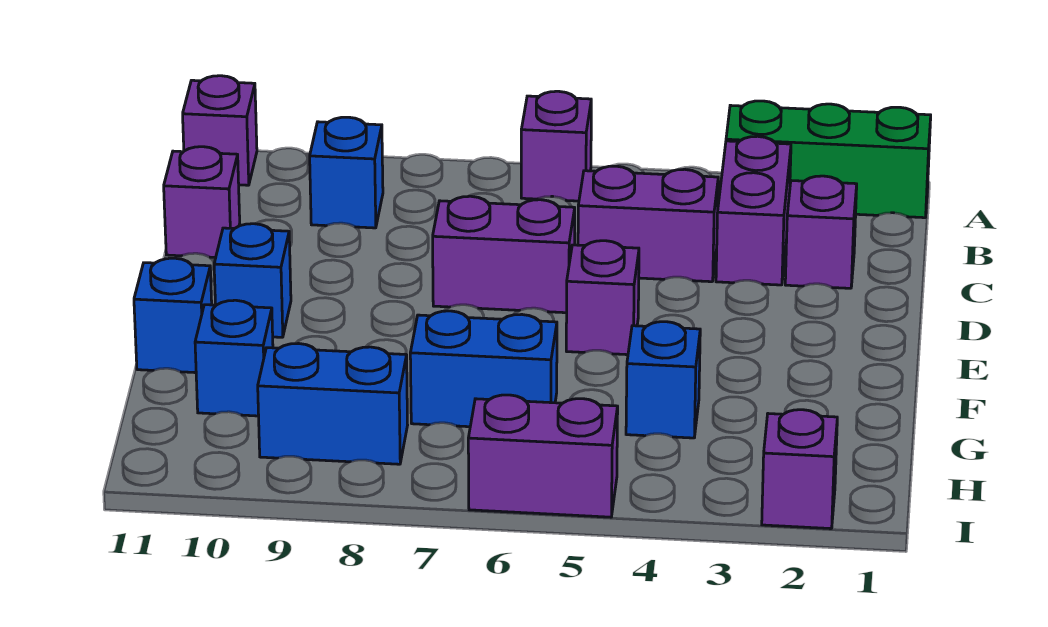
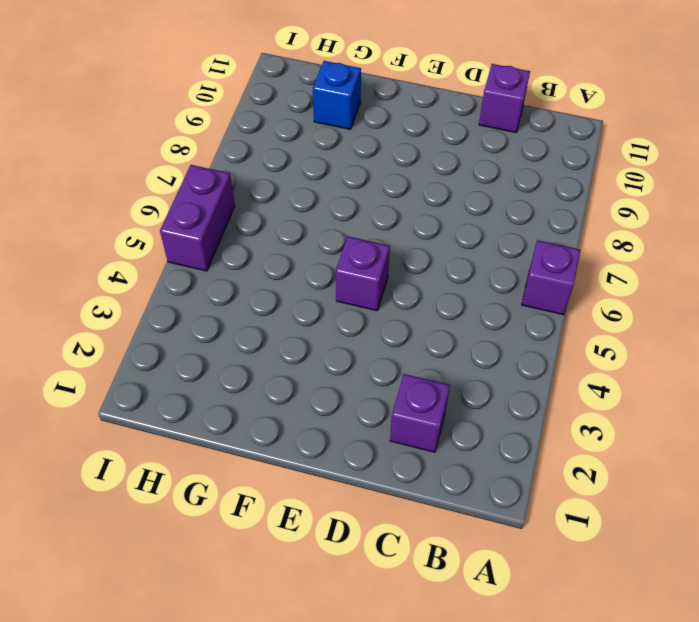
none -> green 1x3 brick [726,101,931,218]
none -> purple 1x1 brick [183,76,257,185]
none -> purple 1x2 brick [716,136,791,285]

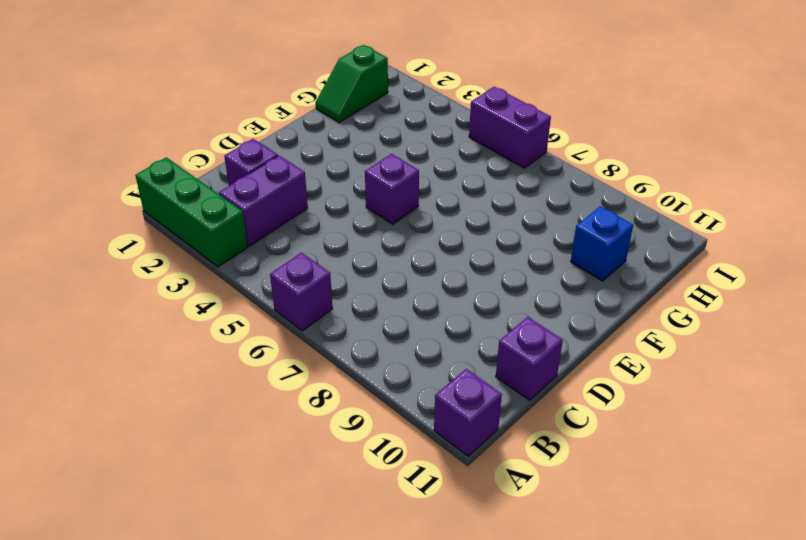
green 1x2 slope [315,45,388,122] -> none
none -> blue 1x1 brick [310,117,383,228]
none -> purple 1x2 brick [578,166,718,282]
none -> purple 1x2 brick [433,196,575,313]

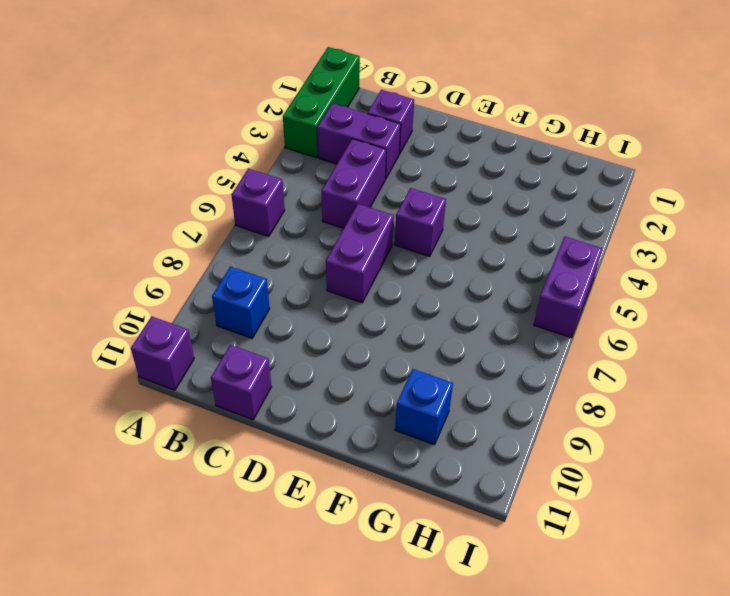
none -> blue 1x1 brick [214,224,291,337]
none -> blue 1x1 brick [134,258,212,373]
none -> blue 1x1 brick [626,322,700,438]

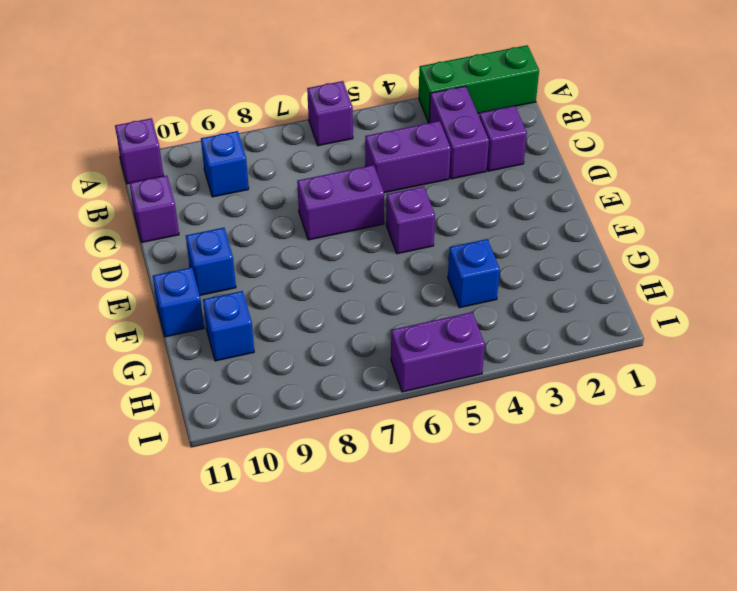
none -> blue 1x2 brick [410,311,557,427]
none -> blue 1x2 brick [258,344,408,464]
none -> purple 1x1 brick [762,410,837,529]

